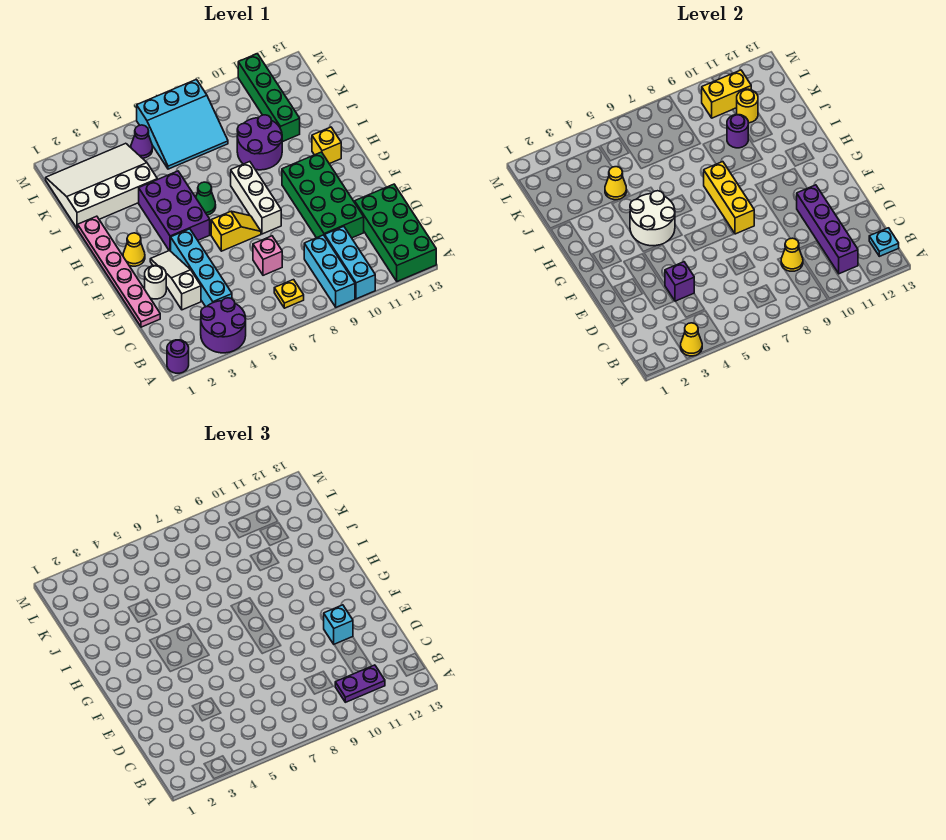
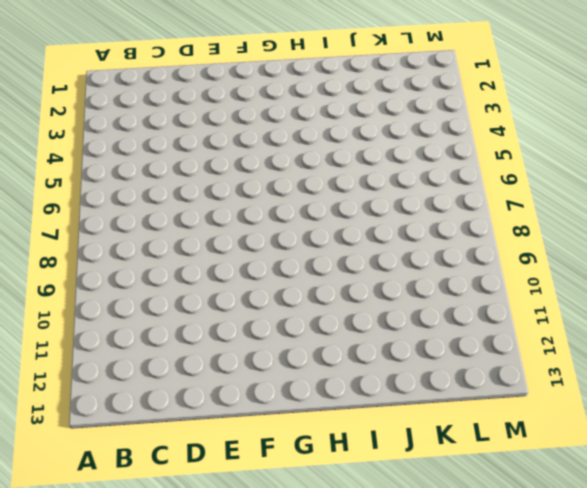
none -> purple 1x1 round brick [167,340,189,373]
none -> purple 2x2 round brick [201,298,246,353]
none -> cyan 1x3 brick [304,235,355,307]
none -> cyan 1x3 brick [325,226,375,299]

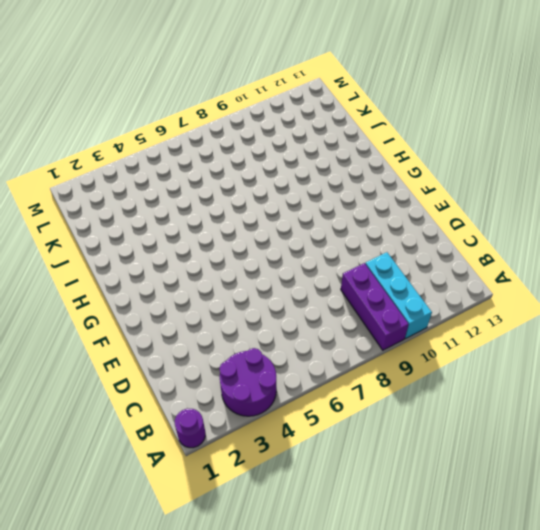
purple 1x3 brick [341,263,409,350] -> cyan 1x3 brick [304,235,355,307]
none -> green 2x4 brick [355,184,436,281]
none -> yellow 1x1 plate [274,280,304,308]
none -> cyan 1x4 brick [171,229,232,307]
none -> pink 1x6 plate [78,216,160,327]

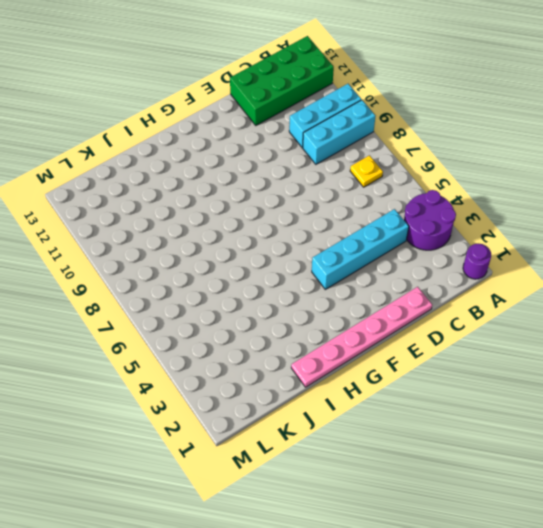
none -> white 1x3 slope [150,251,201,310]
none -> pink 1x1 brick [253,236,282,275]
none -> green 2x4 brick [282,152,364,238]
none -> white 1x1 round brick [145,266,166,299]

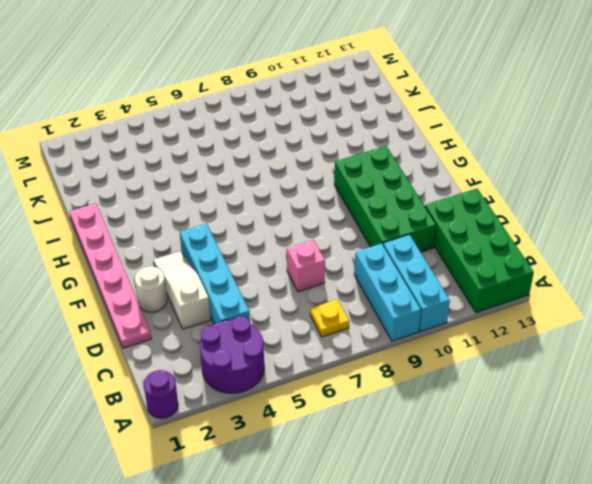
none -> yellow 1x2 slope [211,211,261,251]
none -> white 1x3 brick [231,162,281,234]
none -> yellow 1x1 cone [123,233,145,266]
none -> purple 2x3 brick [139,171,210,251]

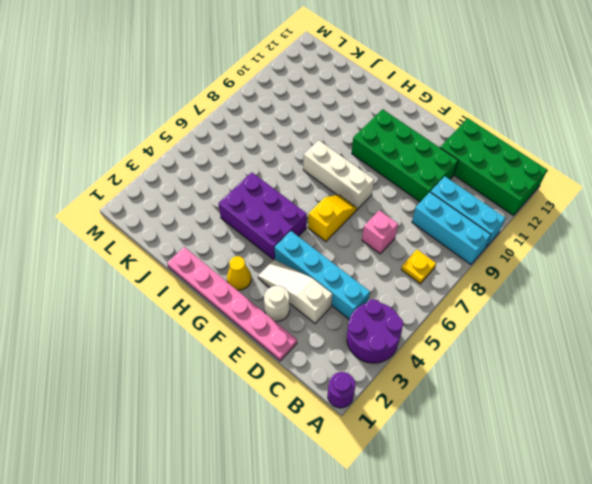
none -> green 1x1 cone [196,182,216,215]
none -> yellow 1x1 brick [312,127,341,164]
none -> purple 2x2 round brick [237,115,282,170]
none -> white 3x4 slope [46,143,157,229]

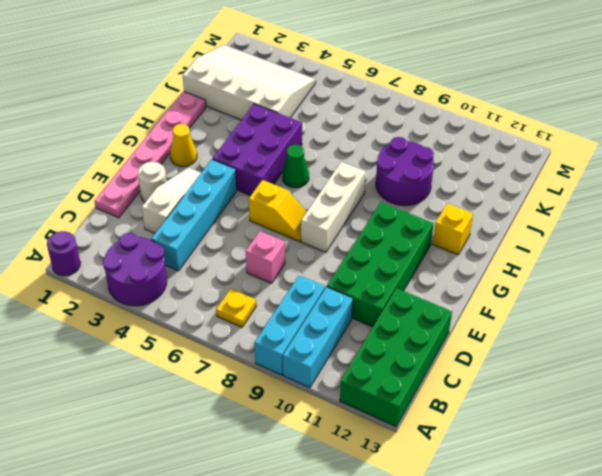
none -> green 1x4 brick [238,54,300,142]
none -> cyan 3x3 slope [137,79,228,169]
none -> purple 1x1 cone [131,125,152,158]
none -> yellow 1x1 cone [681,323,702,356]

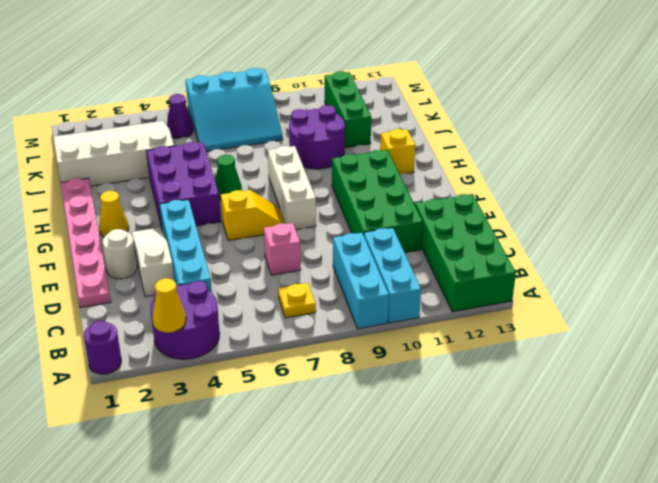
green 1x3 brick [325,71,371,148] -> green 1x4 brick [238,54,300,142]
none -> purple 1x4 brick [797,185,858,274]
none -> cyan 1x1 plate [869,228,899,256]
none -> yellow 1x1 cone [781,238,803,271]
none -> purple 1x1 brick [665,262,694,301]

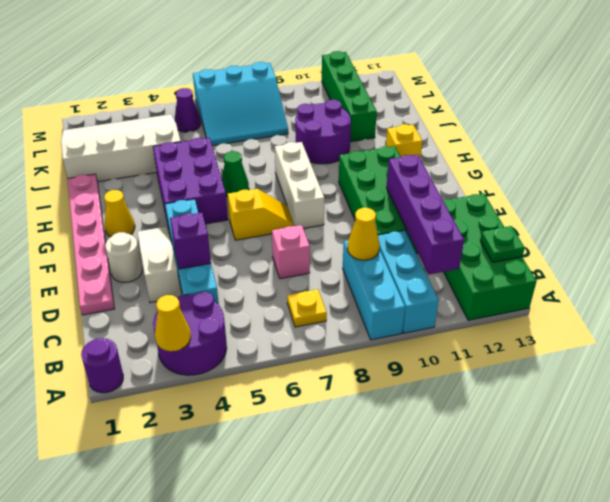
green 1x1 plate [480,226,525,262] -> cyan 1x1 plate [869,228,899,256]
none -> yellow 1x3 brick [704,162,754,234]
none -> white 2x2 round brick [630,191,675,246]
none -> yellow 1x1 cone [605,167,627,200]
none -> purple 1x1 round brick [727,115,748,148]

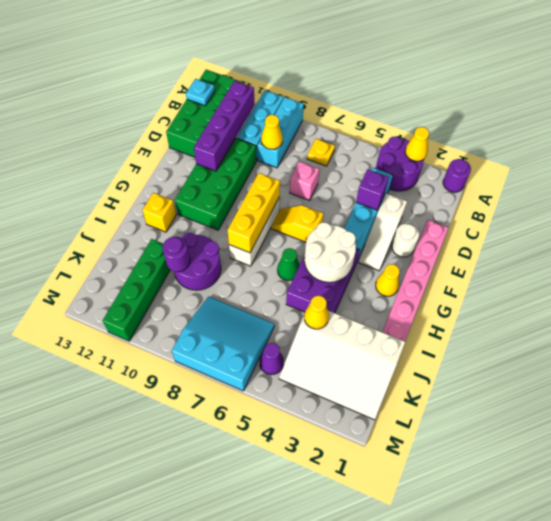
none -> yellow 1x1 round brick [737,89,758,123]
none -> yellow 1x2 brick [702,70,751,118]
none -> purple 1x2 plate [335,665,385,702]
none -> cyan 1x1 brick [324,605,353,644]

